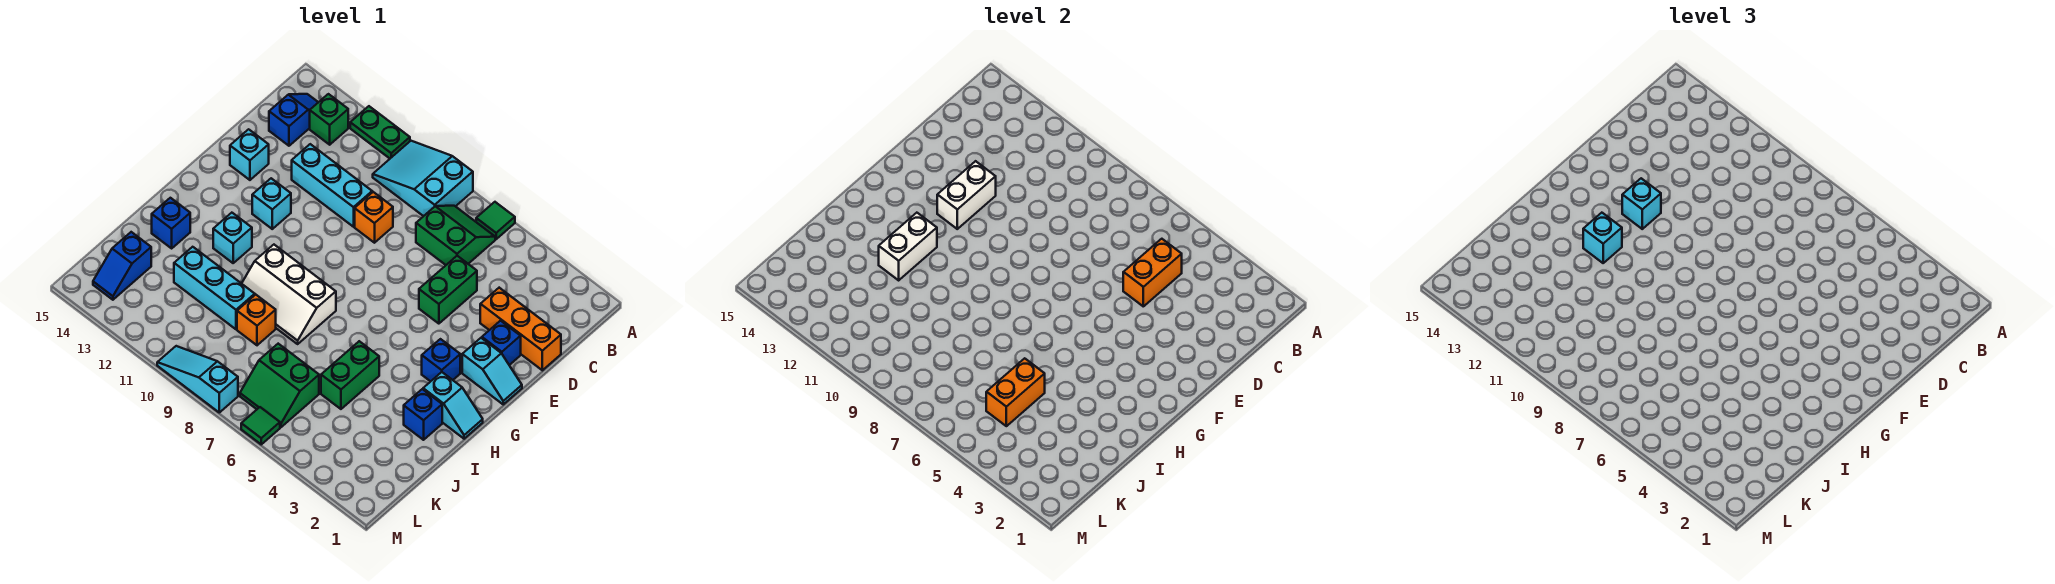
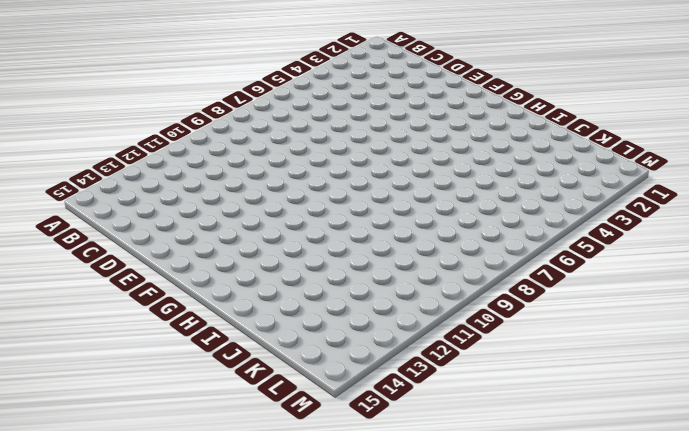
none -> green 1x1 tile [476,202,515,239]
none -> cyan 2x3 slope [373,141,473,216]
none -> green 1x2 plate [350,106,410,158]
none -> green 2x2 slope [416,206,495,265]

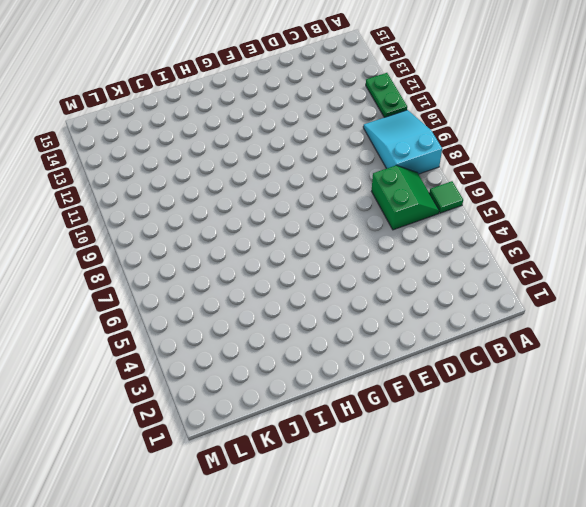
none -> green 1x1 brick [310,94,348,145]
none -> blue 1x2 slope [269,94,318,146]
none -> orange 1x3 brick [480,288,561,370]
none -> green 1x2 brick [419,256,477,324]

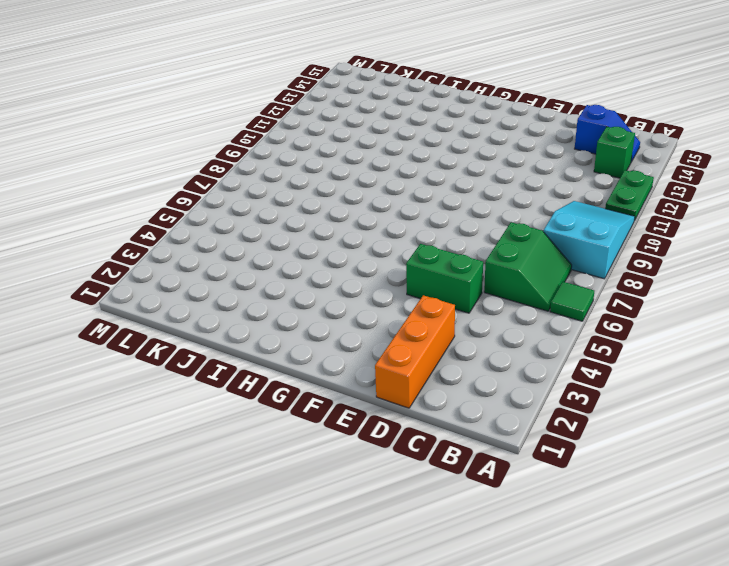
none -> orange 1x1 brick [355,192,393,243]
none -> cyan 1x3 brick [292,144,372,227]
none -> blue 1x1 brick [482,321,521,365]
none -> cyan 1x1 brick [230,129,269,180]

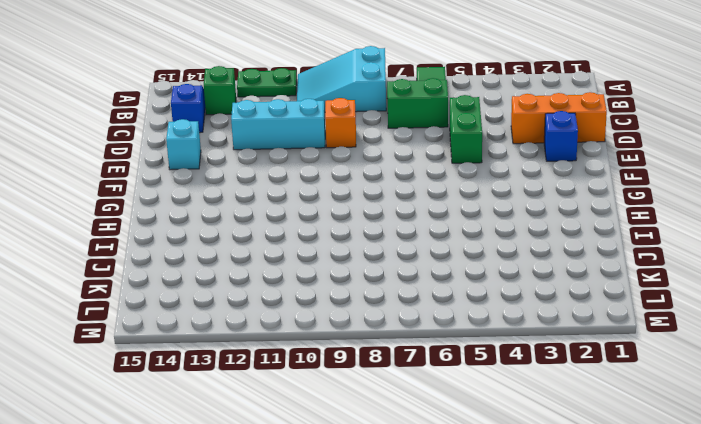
none -> cyan 1x2 slope [462,338,522,404]
none -> cyan 1x1 brick [252,178,291,229]
none -> blue 1x1 brick [422,339,460,381]
none -> cyan 1x2 slope [423,372,483,439]

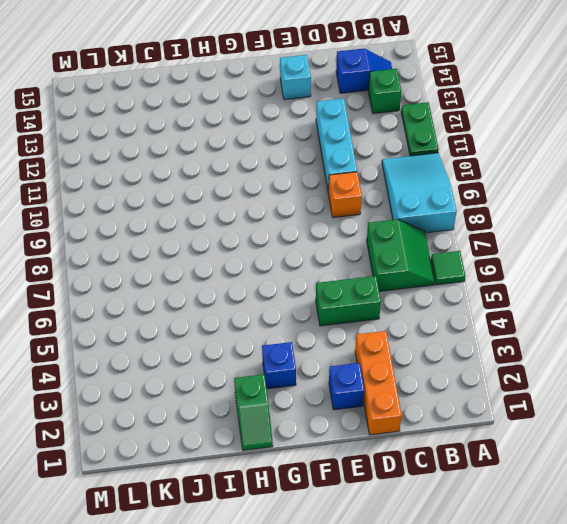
green 1x2 slope [234,374,273,450] -> cyan 1x2 slope [423,372,483,439]
none -> cyan 1x2 slope [462,338,522,404]
none -> cyan 1x1 brick [252,178,291,229]
none -> white 2x3 slope [242,245,336,344]
none -> cyan 1x1 brick [213,213,252,263]

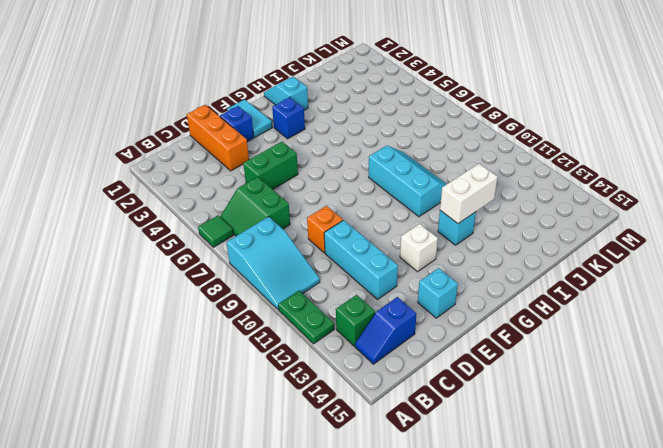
cyan 1x2 tile [227,100,272,137] -> cyan 1x2 slope [462,338,522,404]
white 1x1 brick [400,224,438,272] -> cyan 1x1 brick [252,178,291,229]
cyan 2x3 slope [369,146,447,217] -> white 2x3 slope [242,245,336,344]
none -> blue 1x1 brick [404,389,442,440]
none -> green 1x2 brick [321,341,379,409]
none -> blue 1x1 brick [152,198,190,248]
none -> orange 1x1 brick [237,295,276,345]

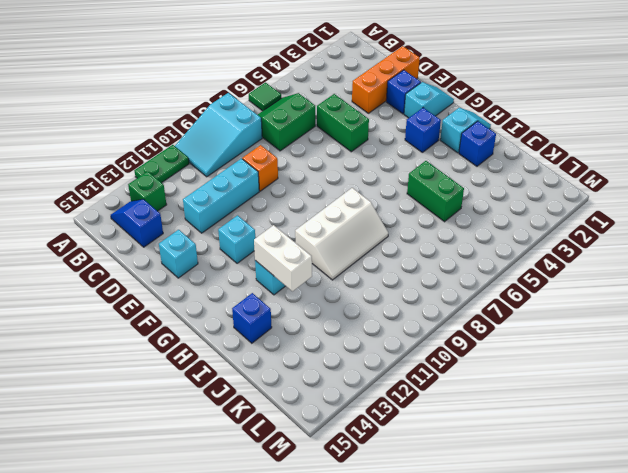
none -> orange 1x1 brick [237,295,276,345]
none -> cyan 1x3 brick [174,247,255,329]
none -> green 2x2 slope [240,344,319,427]
none -> blue 1x2 slope [93,232,151,300]

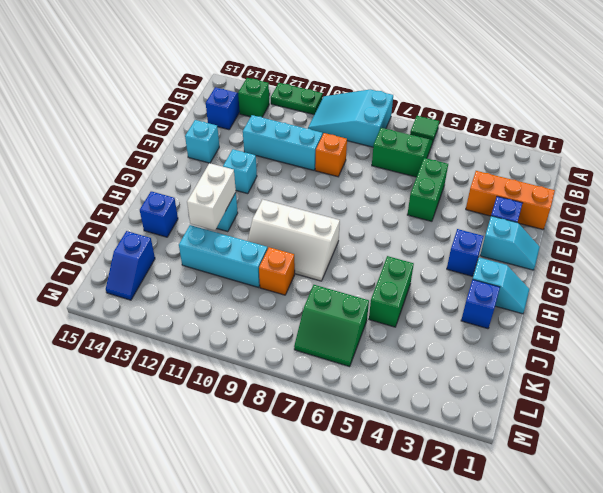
none -> green 1x1 tile [241,407,280,444]
none -> cyan 1x3 slope [157,346,238,412]
none -> orange 1x2 brick [1123,239,1182,306]
none -> white 1x2 brick [937,161,996,229]

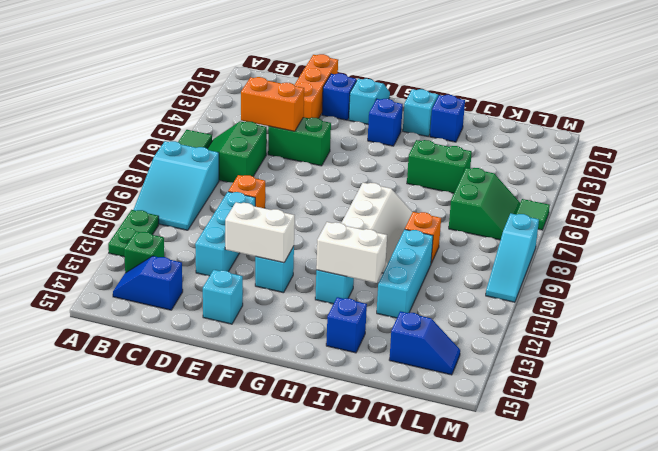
none -> orange 1x2 brick [986,358,1045,426]
none -> cyan 1x1 brick [1622,178,1661,229]
none -> cyan 1x1 brick [1583,213,1622,263]

